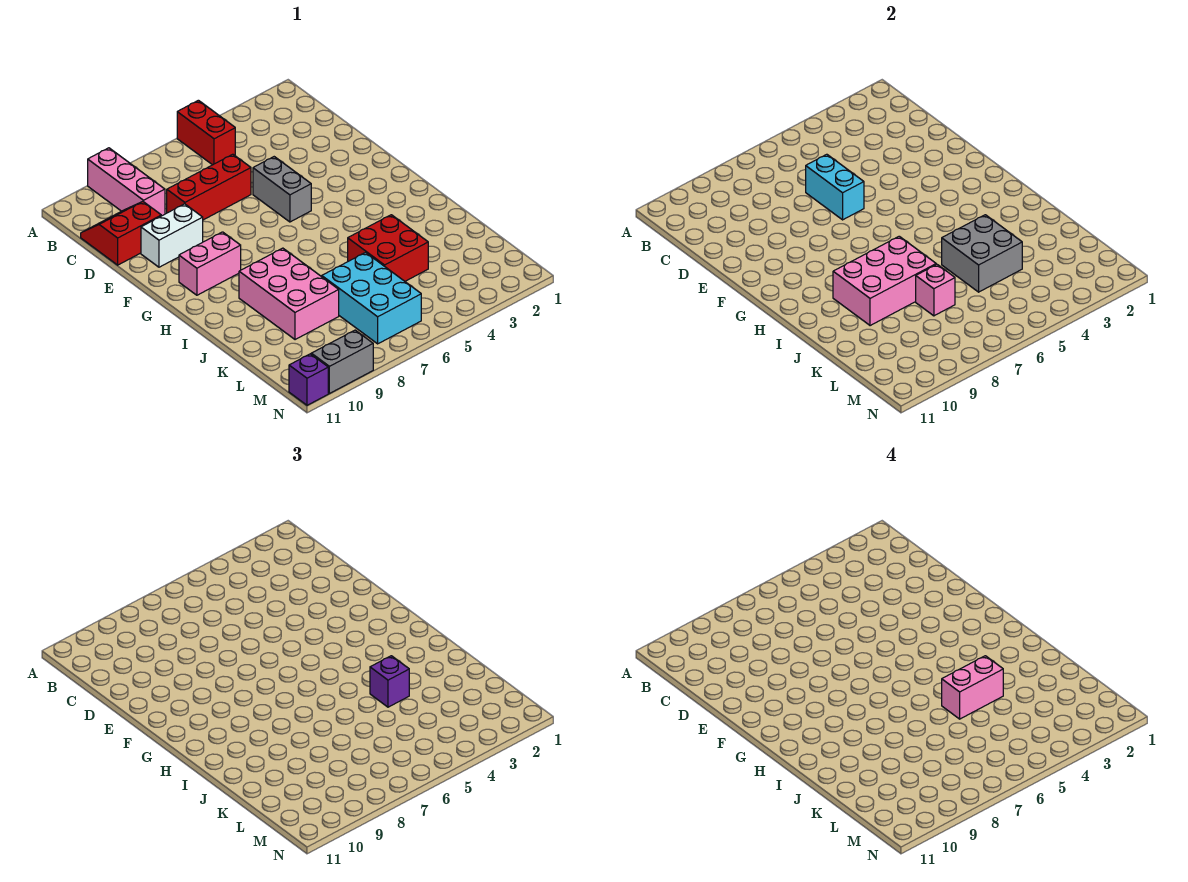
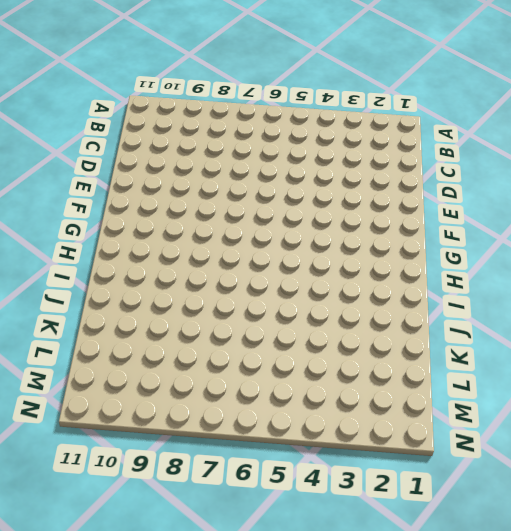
none -> red 1x2 brick [177,100,235,165]
none -> pink 1x3 brick [88,148,165,216]
none -> red 2x2 slope [81,202,161,265]

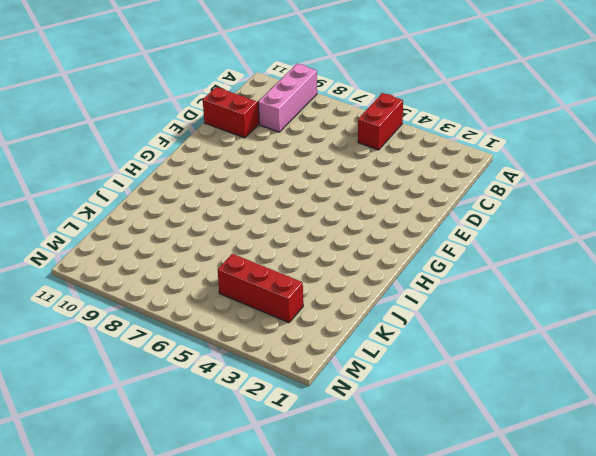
red 1x3 brick [218,254,303,322] -> red 1x3 brick moved to [167,154,251,220]
none -> grey 1x2 brick [253,157,311,222]
none -> white 1x2 brick [141,204,203,267]
none -> pink 1x2 brick [179,232,241,295]

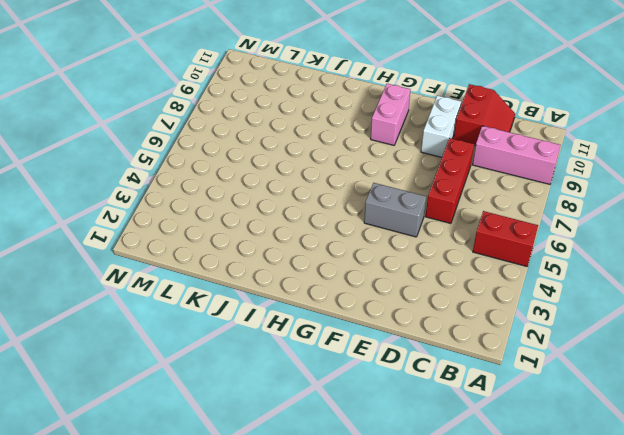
none -> pink 2x3 brick [239,248,339,340]
none -> red 2x2 brick [348,215,428,281]
none -> cyan 2x3 brick [322,253,421,344]

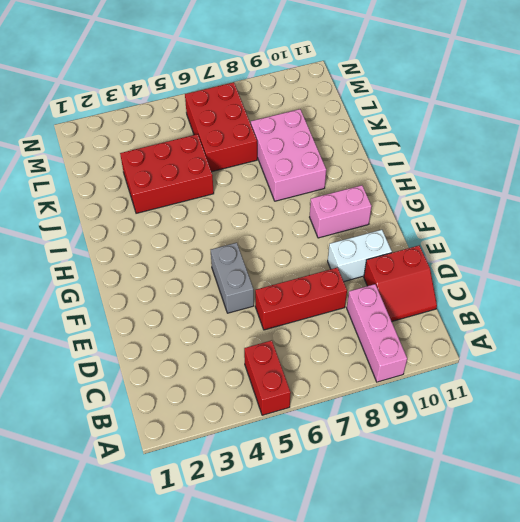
red 2x3 brick [120,134,214,213] -> red 2x2 brick [348,215,428,281]
red 2x3 brick [185,82,257,172] -> cyan 2x3 brick [322,253,421,344]
none -> grey 1x2 brick [311,330,373,394]
none -> purple 1x1 brick [289,354,328,405]
none -> cyan 1x2 brick [806,154,864,220]

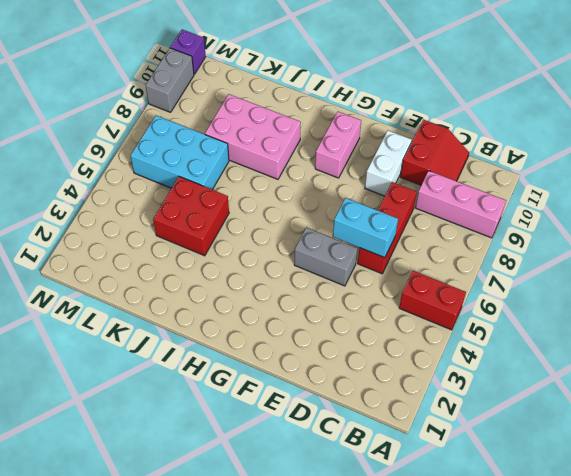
none -> pink 2x3 brick [833,236,936,326]
none -> grey 2x2 brick [942,215,1022,292]
none -> pink 1x1 brick [916,264,955,316]

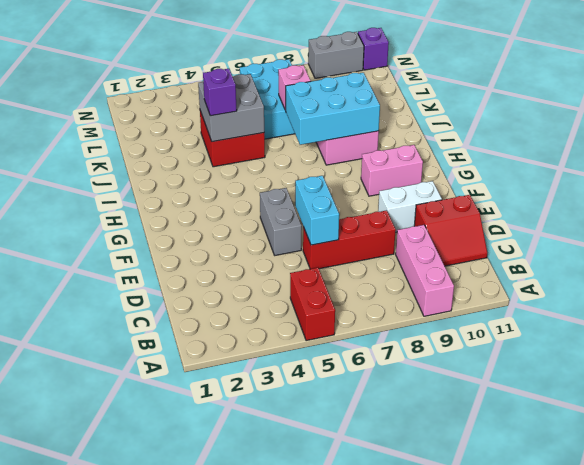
cyan 2x3 brick [286,73,380,145] -> pink 2x3 brick [833,236,936,326]
none -> pink 1x2 brick [942,656,1003,719]

